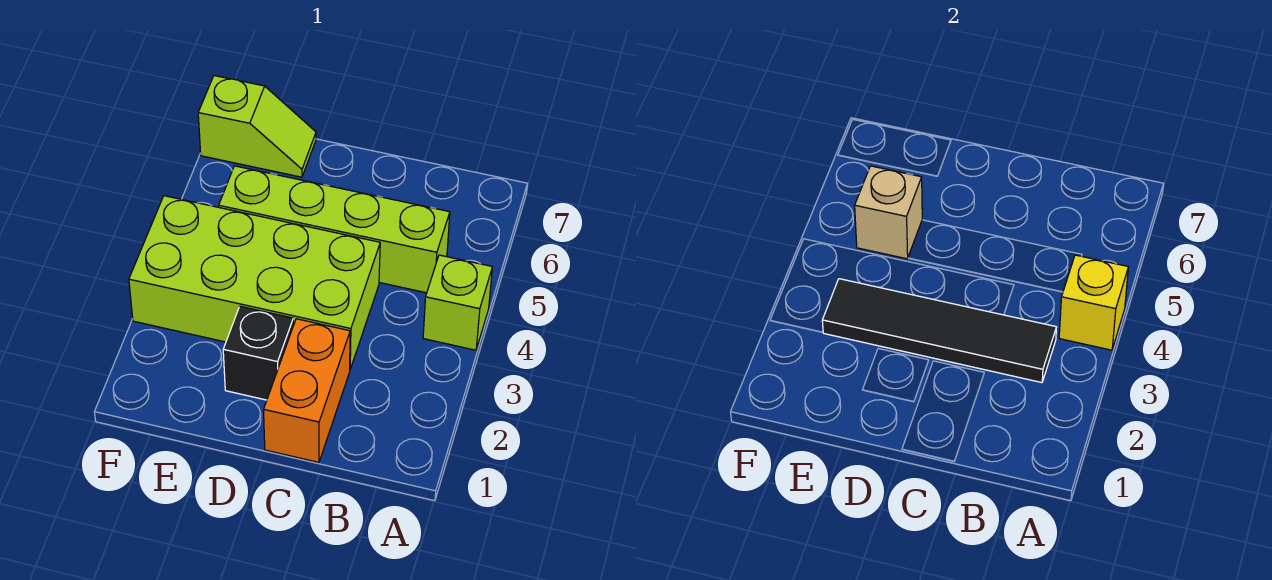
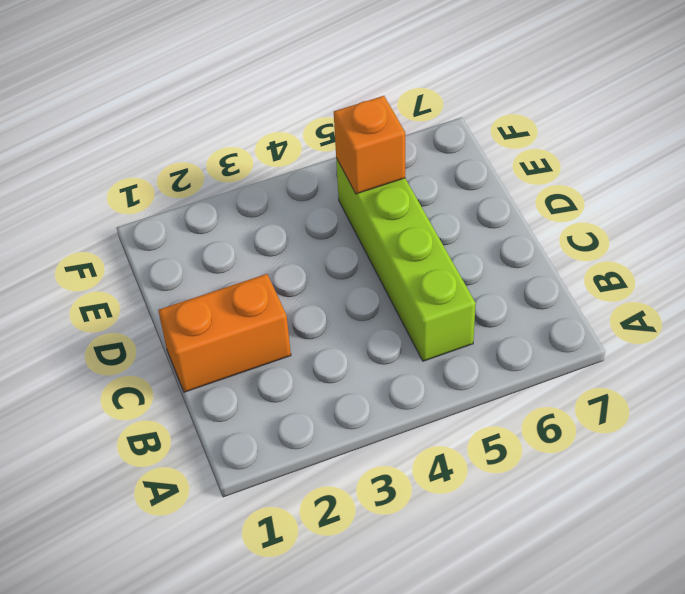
orange 1x1 brick [334,96,405,194] -> tan 1x1 brick [855,166,922,259]
none -> lime 1x1 brick [423,255,492,350]
none -> lime 2x4 brick [129,196,380,369]

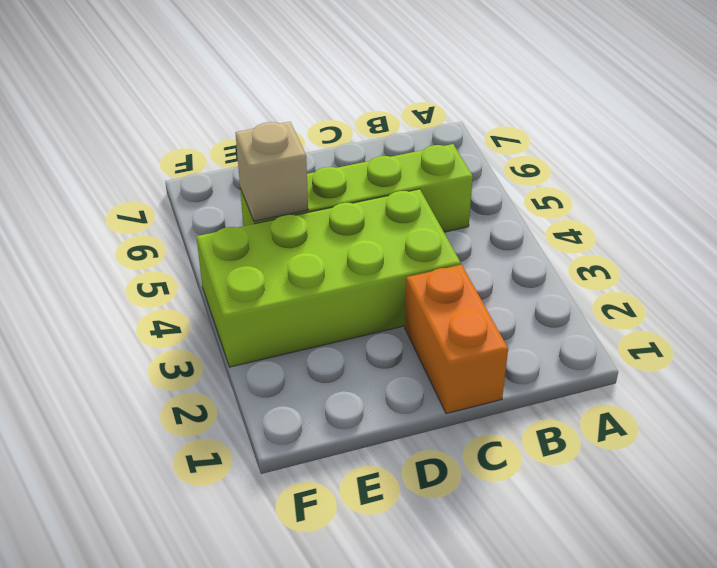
none -> lime 1x1 brick [423,255,492,350]
none -> black 1x1 brick [223,306,293,400]

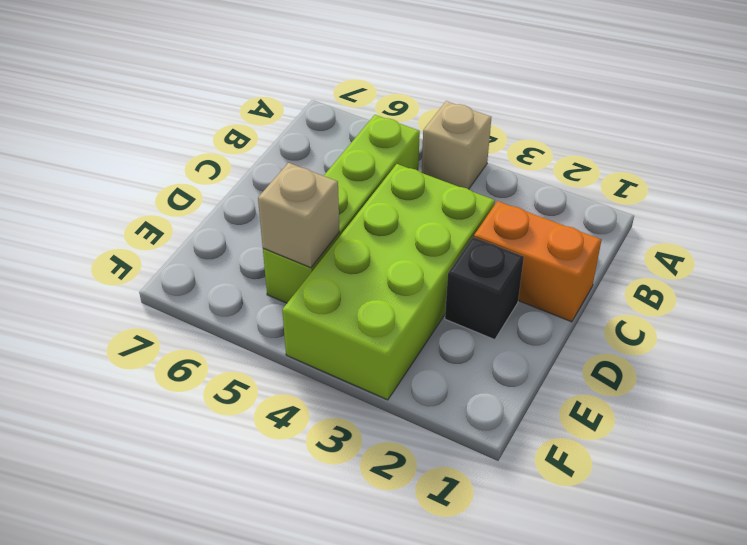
tan 1x1 brick [422,101,491,189] -> lime 1x1 brick [423,255,492,350]
none -> lime 1x2 slope [198,76,316,177]
none -> yellow 1x1 brick [1059,255,1128,350]

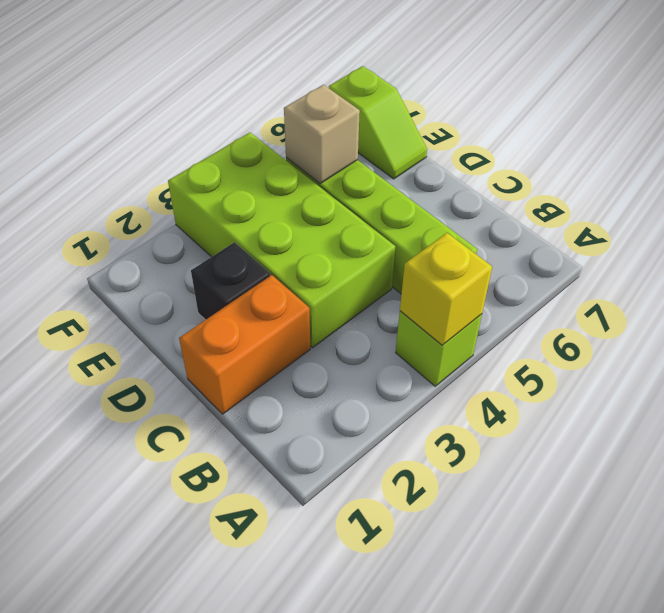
none -> black 1x4 tile [822,279,1056,383]

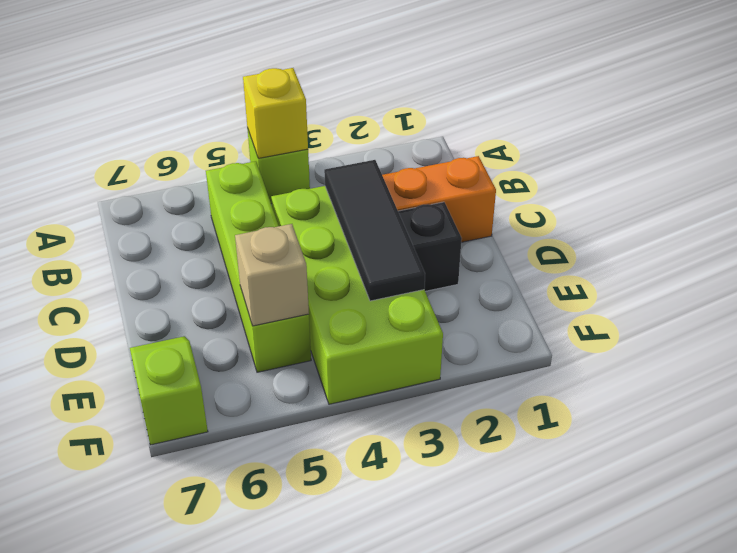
black 1x3 tile [324,160,425,301] -> black 1x4 tile [822,279,1056,383]

